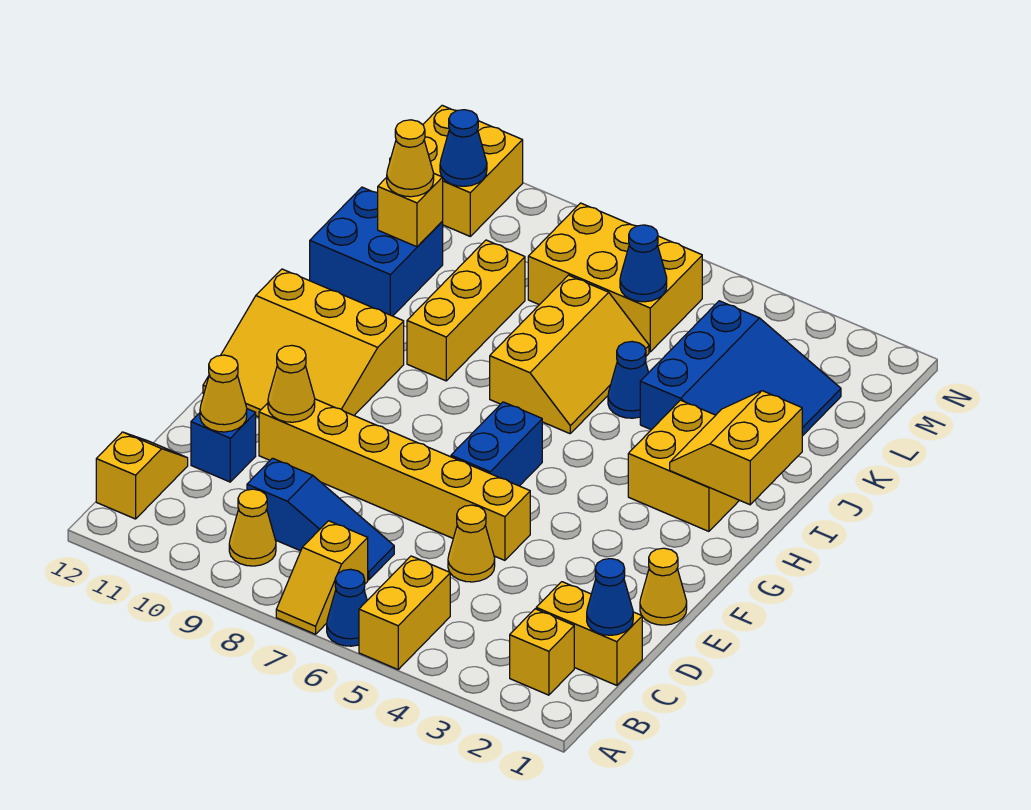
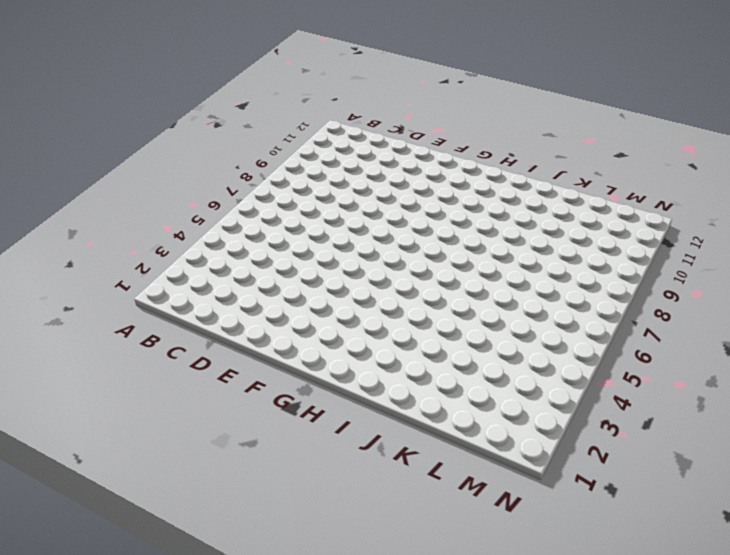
none -> yellow 1x2 brick [359,556,450,669]
none -> blue 1x1 cone [327,569,367,646]
none -> yellow 1x2 slope [276,521,368,634]
none -> yellow 1x1 brick [510,609,574,695]

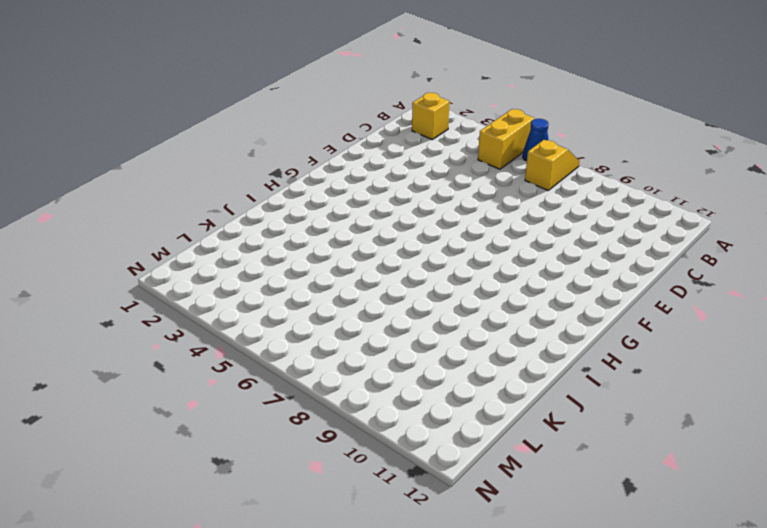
none -> yellow 1x1 cone [229,489,276,566]
none -> yellow 1x2 slope [96,432,188,519]
none -> yellow 1x2 brick [536,582,642,685]
none -> blue 1x3 slope [247,458,394,580]

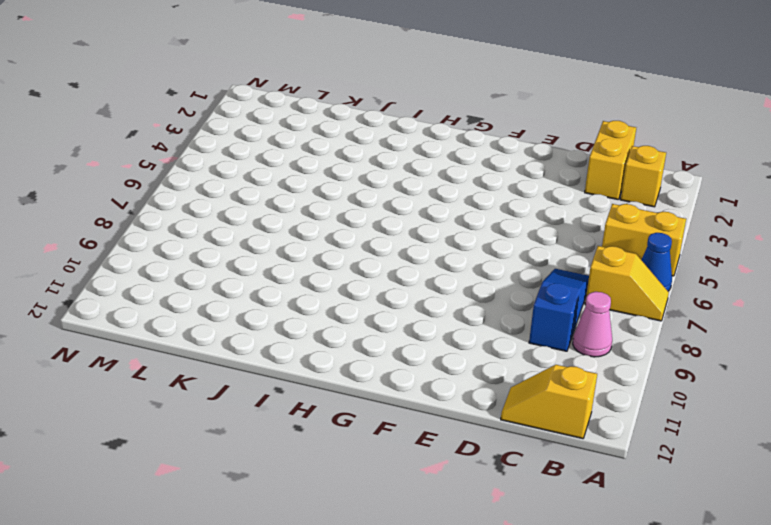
pink 1x1 cone [573,292,612,357] -> yellow 1x1 cone [229,489,276,566]
none -> yellow 1x1 cone [448,505,495,582]
none -> blue 1x1 brick [191,409,256,482]
none -> yellow 1x1 cone [640,548,687,625]
none -> yellow 1x6 brick [259,399,530,560]

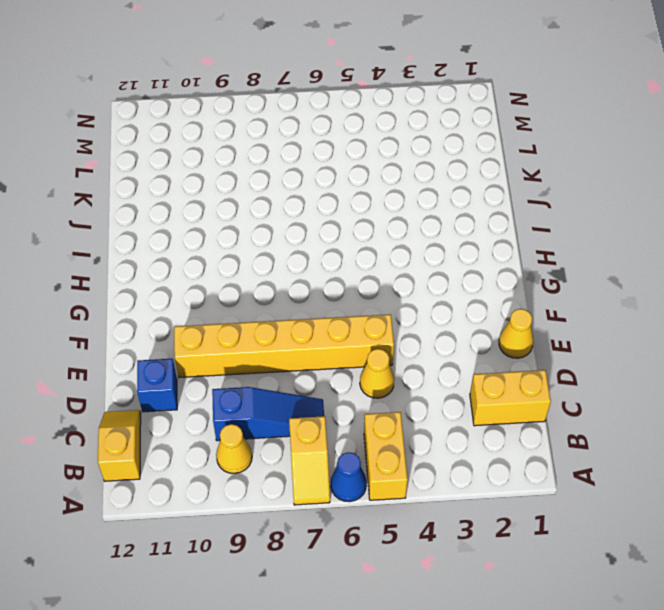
none -> yellow 1x1 brick [510,609,574,695]
none -> blue 1x2 brick [451,402,542,486]
none -> yellow 3x3 slope [203,269,404,417]
none -> yellow 2x2 brick [628,400,739,531]

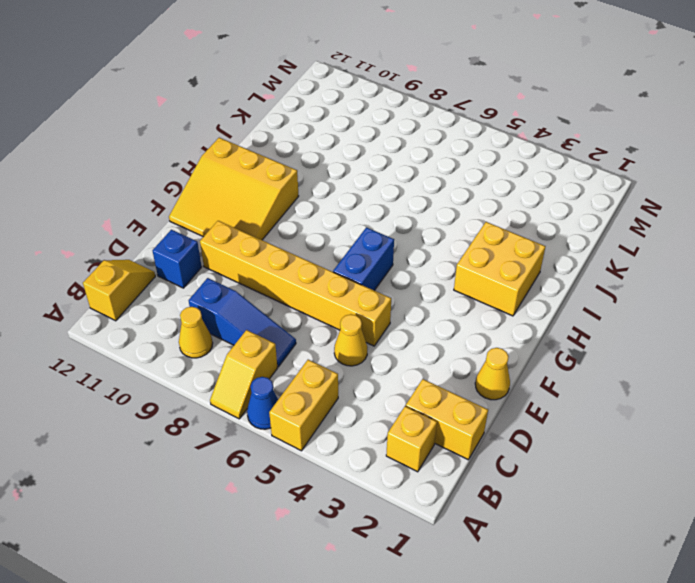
none -> yellow 2x3 slope [490,275,649,434]
none -> yellow 1x3 brick [407,240,525,381]
none -> blue 3x3 slope [640,301,841,436]
none -> blue 1x1 cone [608,342,649,418]

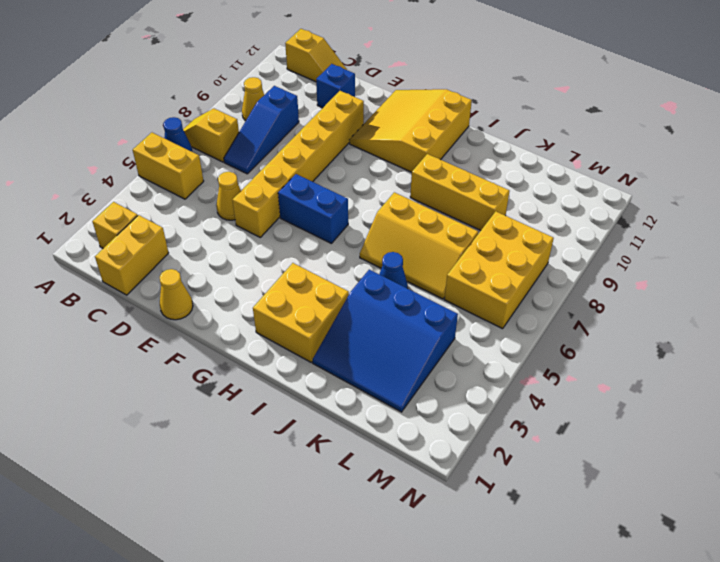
none -> blue 2x2 brick [310,187,443,316]
none -> yellow 2x2 brick [390,105,523,236]
none -> blue 1x1 cone [587,559,633,635]
none -> yellow 1x1 cone [200,355,247,432]

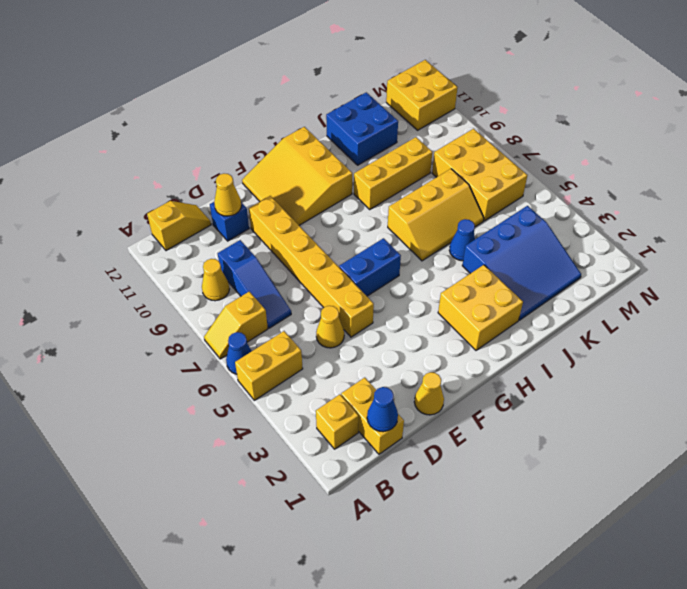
none -> yellow 1x1 cone [268,346,315,422]
none -> yellow 2x2 slope [670,391,802,505]
none -> yellow 1x1 brick [378,174,443,247]
none -> blue 1x1 cone [620,225,667,302]

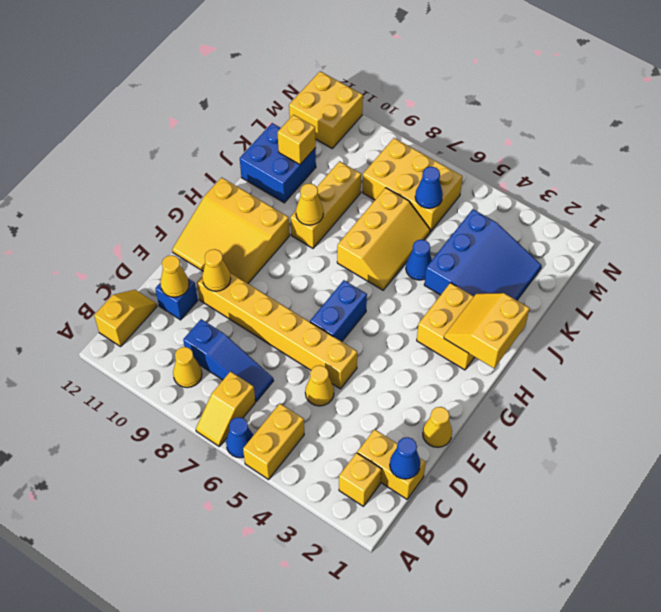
yellow 1x1 cone [296,183,323,225] -> yellow 1x1 cone moved to [387,120,434,197]
none -> blue 1x1 cone [440,110,487,186]

